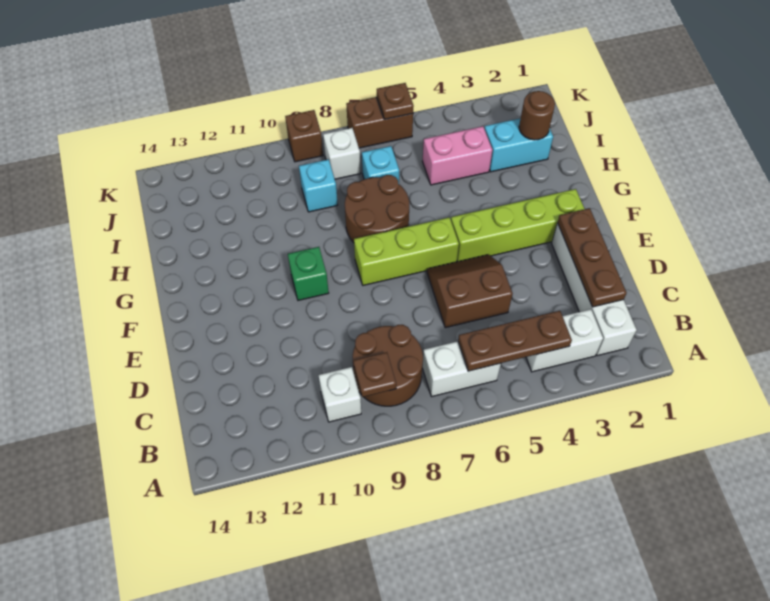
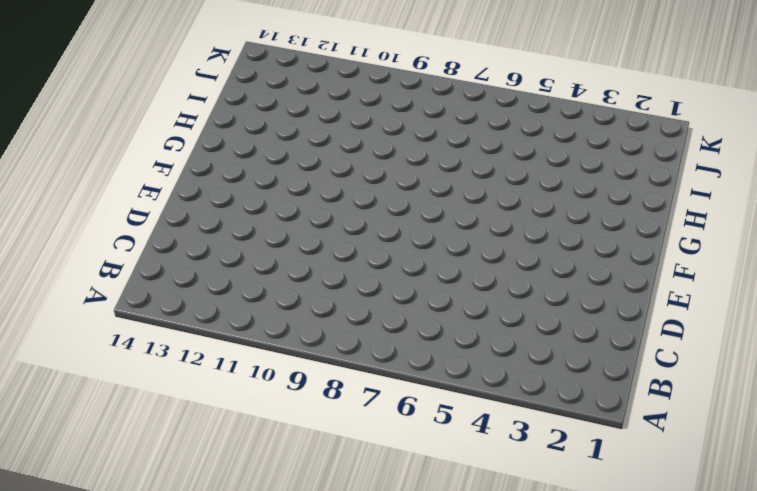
none -> white 1x4 brick [552,223,637,356]
none -> white 1x2 brick [526,309,603,372]
none -> white 1x2 brick [422,341,501,397]

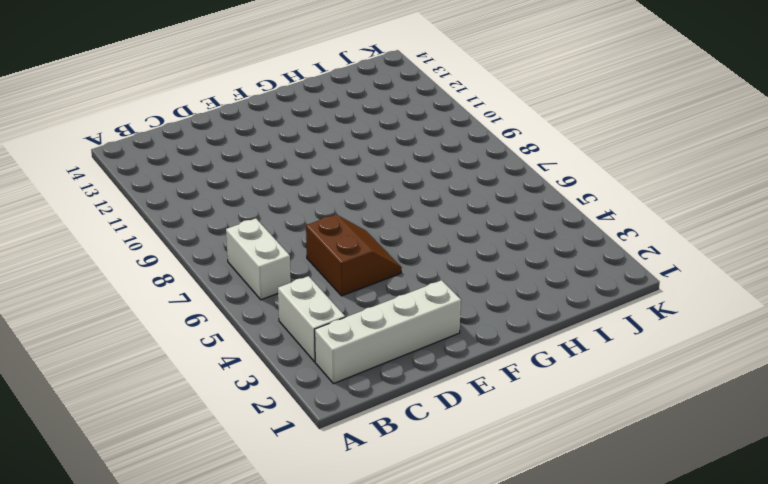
none -> brown 2x2 round brick [353,325,423,406]
none -> white 1x1 brick [318,367,361,422]
none -> lime 1x4 brick [451,189,584,262]

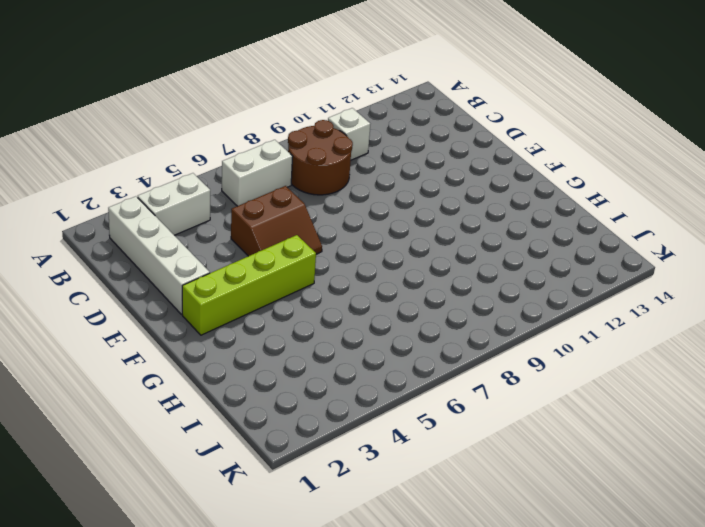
none -> lime 1x3 brick [354,217,459,285]
none -> green 1x1 brick [288,247,329,300]
none -> brown 2x2 round brick [345,175,409,243]

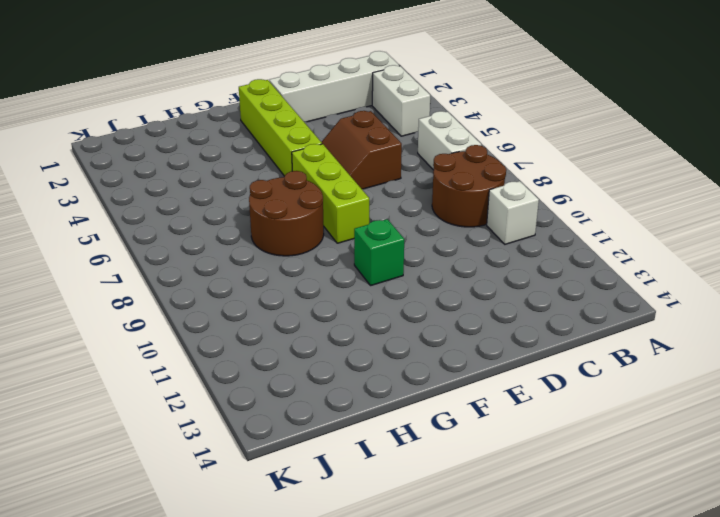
none -> cyan 1x2 brick [484,118,553,172]
none -> pink 1x2 brick [422,126,492,185]
none -> cyan 1x1 brick [362,146,399,184]

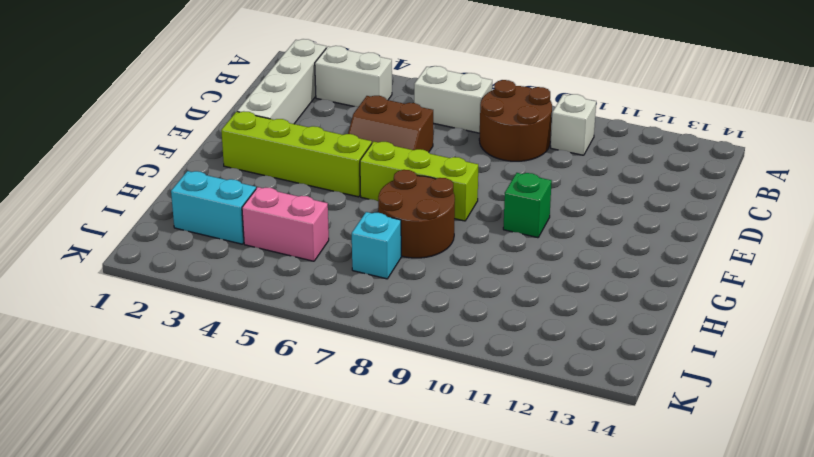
none -> cyan 1x1 brick [299,159,338,212]
none -> white 1x1 brick [323,128,361,179]
none -> brown 1x2 brick [346,97,413,148]

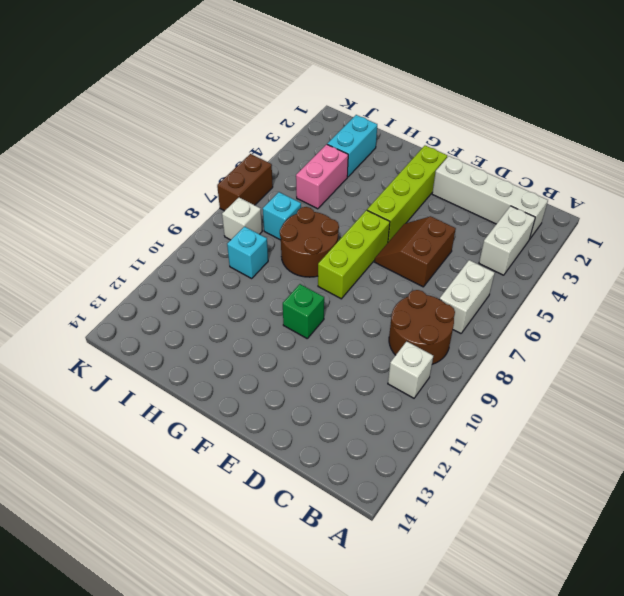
none -> brown 1x1 brick [285,110,323,162]
none -> brown 1x3 plate [458,311,572,371]
none -> brown 1x1 plate [353,352,396,397]

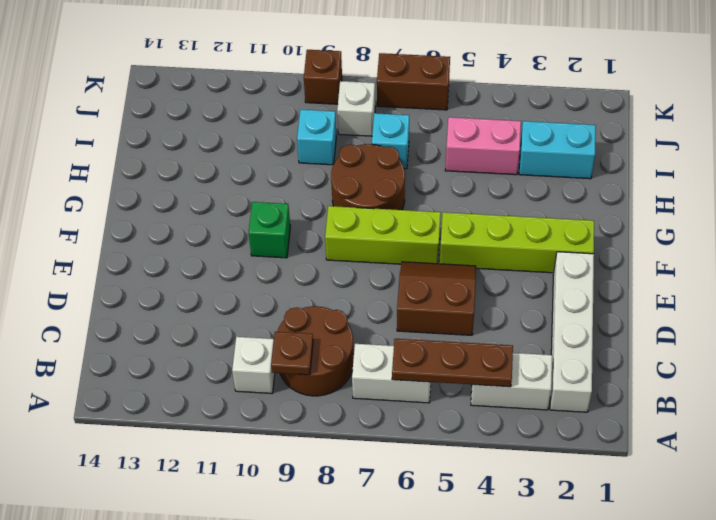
none -> brown 1x3 plate [558,208,627,307]
none -> brown 1x1 round brick [519,91,555,140]
none -> brown 1x1 plate [377,83,414,119]

